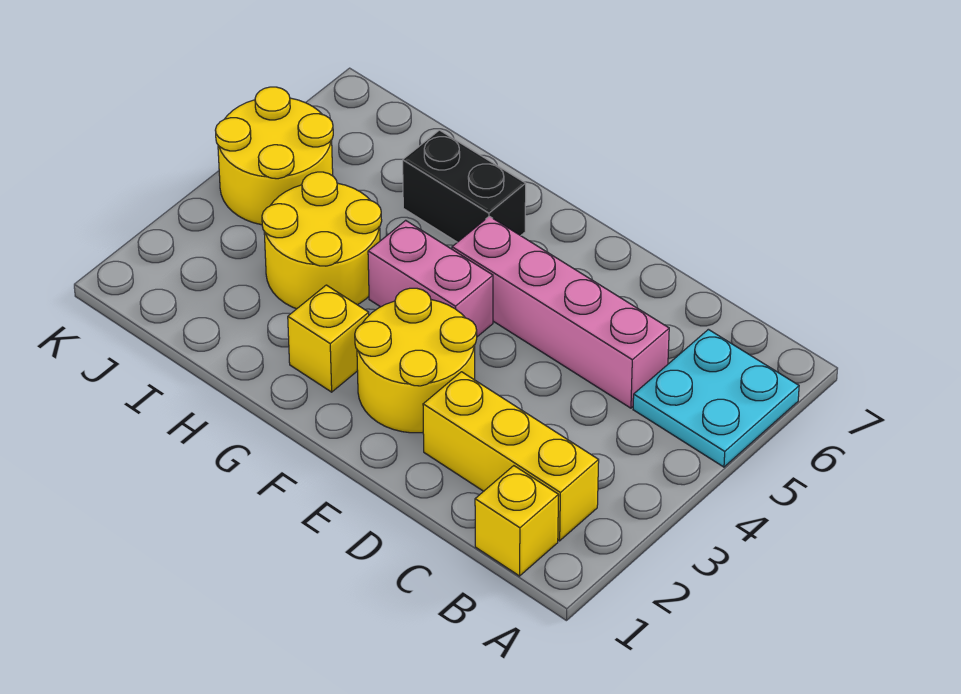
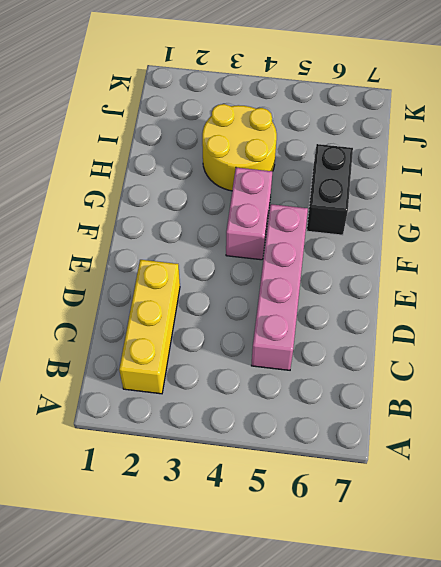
none -> cyan 2x2 plate [633,329,799,467]
none -> yellow 1x1 brick [475,466,559,576]

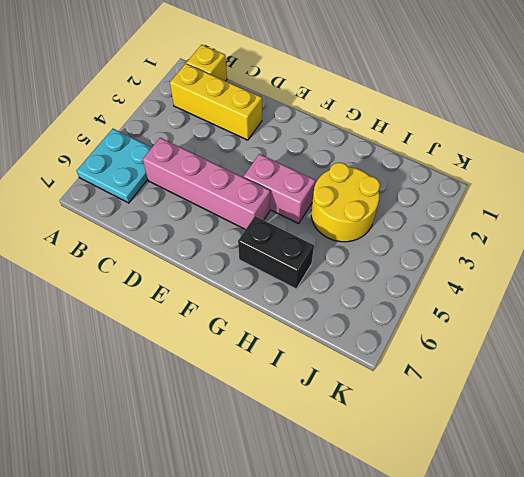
none -> yellow 2x2 round brick [355,288,477,433]
none -> yellow 1x1 brick [288,285,369,392]

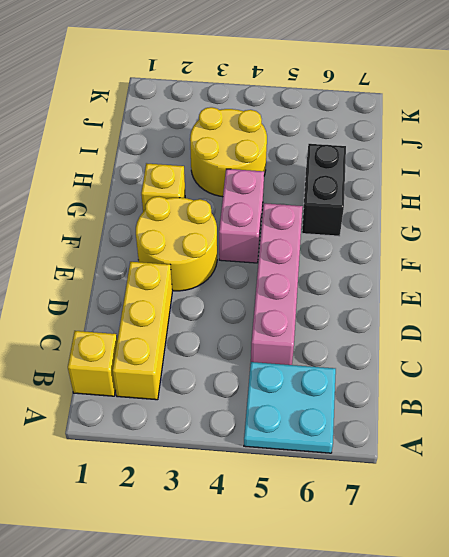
none -> yellow 2x2 round brick [215,87,333,225]

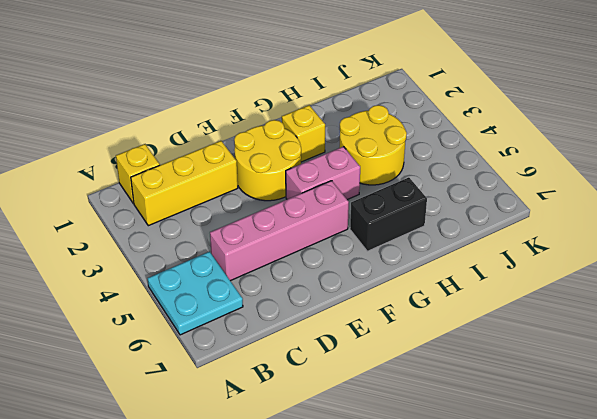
none -> yellow 2x2 round brick [215,87,333,225]

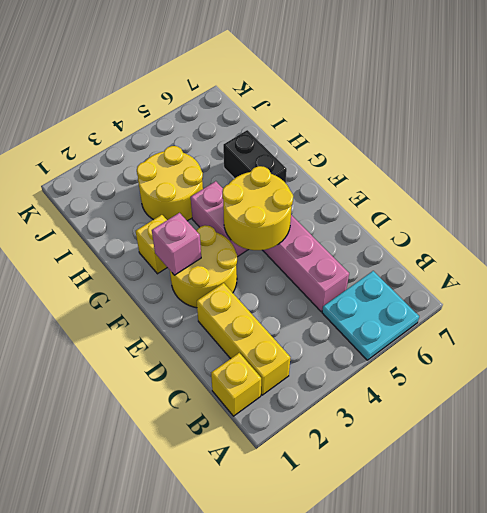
yellow 2x2 round brick [222,166,293,250] -> yellow 2x2 round brick moved to [215,87,333,225]
pink 1x1 brick [152,213,201,275] -> none

